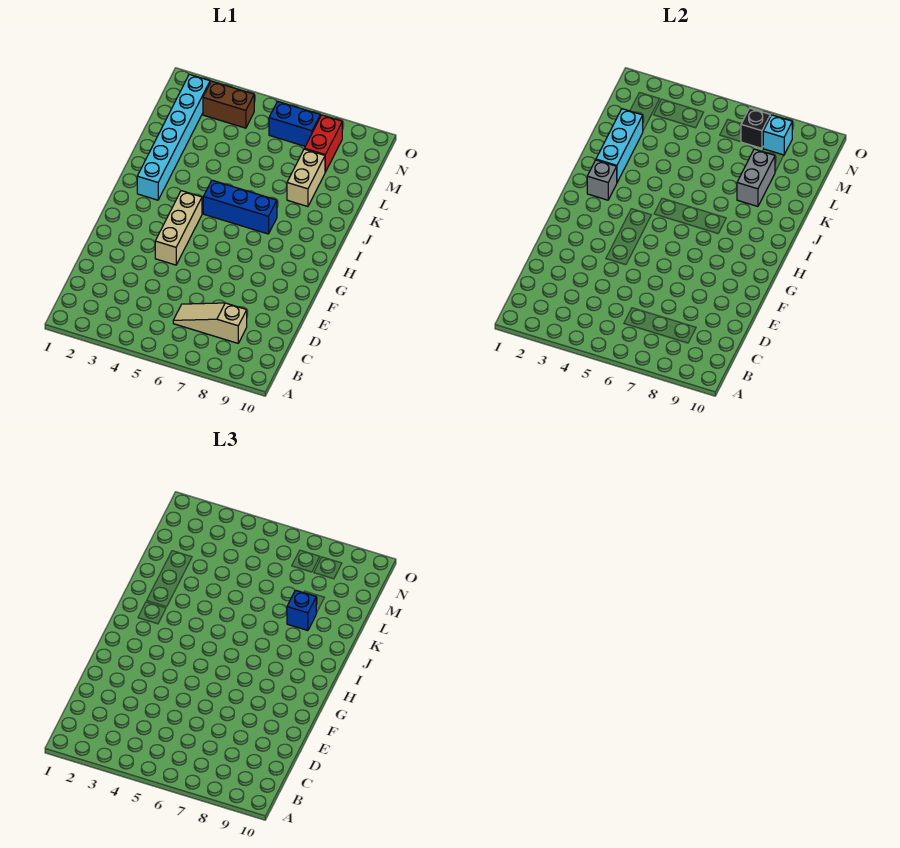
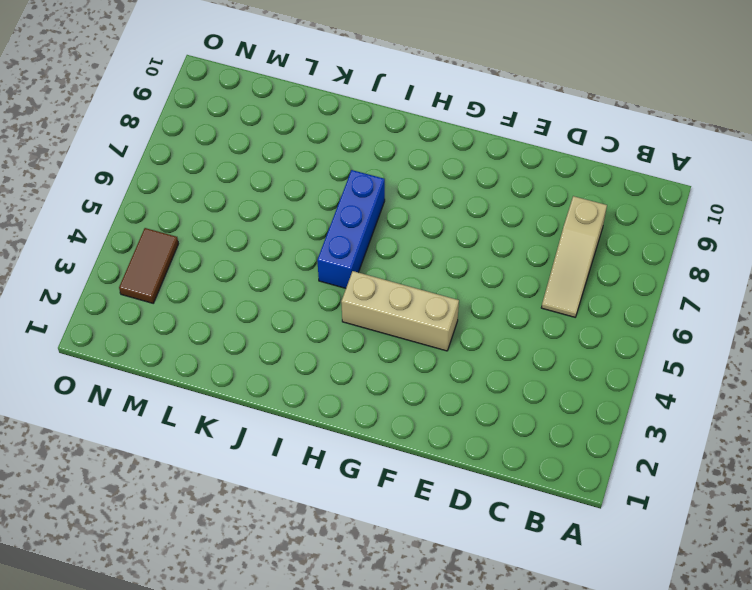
brown 1x2 tile [119,228,178,303] -> brown 1x2 brick [203,81,254,128]
none -> cyan 1x6 brick [137,74,210,200]
none -> tan 1x2 brick [287,149,325,207]
none -> red 1x2 brick [304,115,342,172]

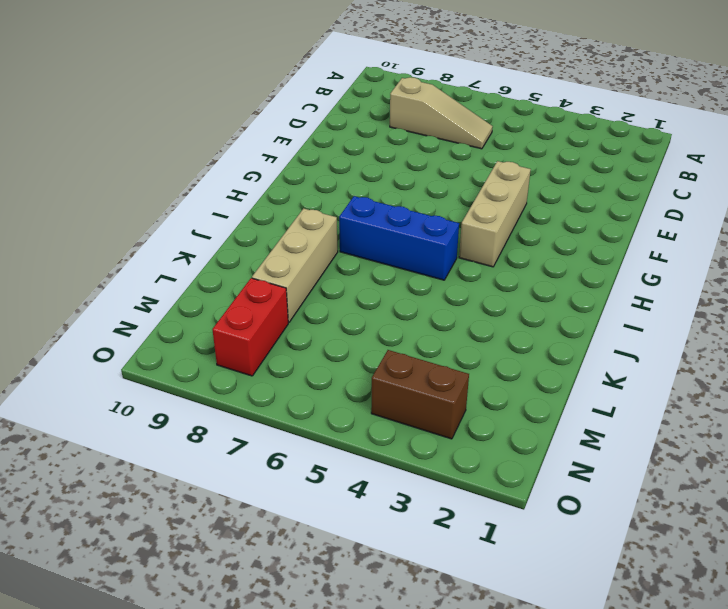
tan 1x3 brick [252,208,338,322] -> tan 1x2 brick [287,149,325,207]
none -> cyan 1x6 brick [137,74,210,200]
none -> blue 1x2 brick [269,101,320,146]
none -> grey 1x1 brick [587,160,617,200]

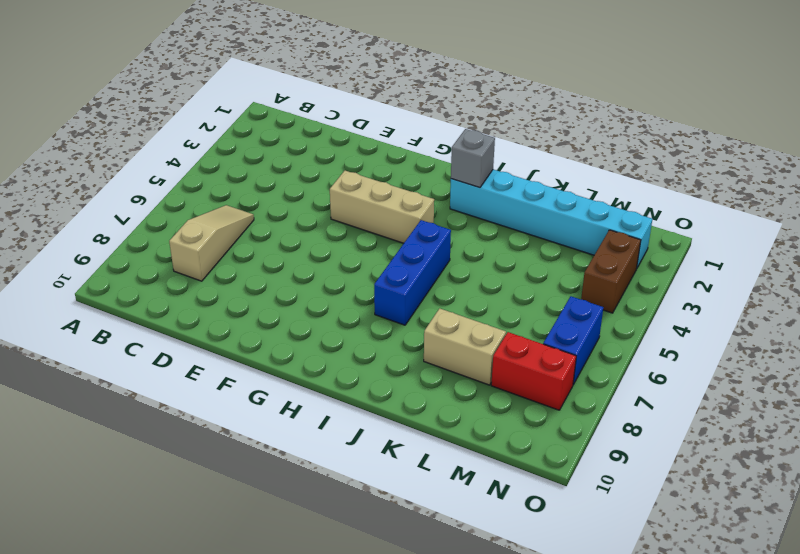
none -> cyan 1x3 brick [596,109,643,182]
none -> grey 1x2 brick [737,149,775,207]
none -> black 1x1 brick [741,108,770,148]

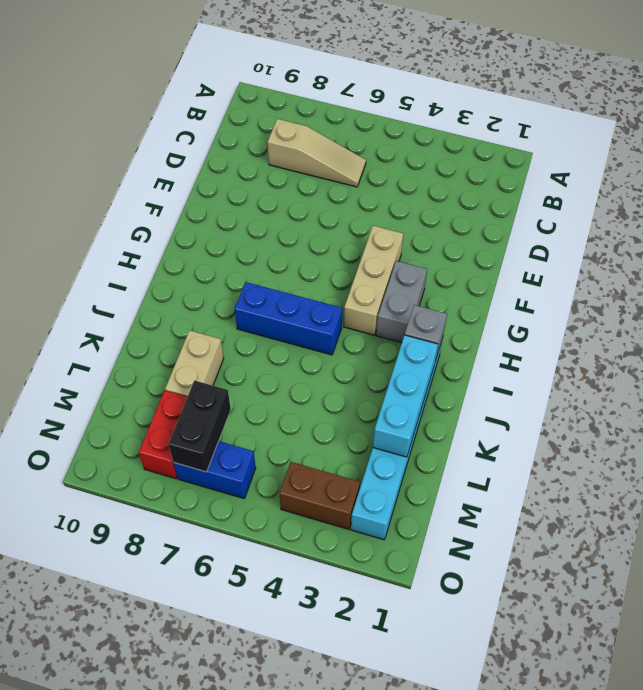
grey 1x2 brick [376,261,427,343] -> grey 1x2 brick moved to [737,149,775,207]
black 1x2 brick [168,380,231,472] -> black 1x1 brick [741,108,770,148]
none -> cyan 1x1 brick [763,115,792,155]
none -> blue 1x1 brick [287,590,316,631]

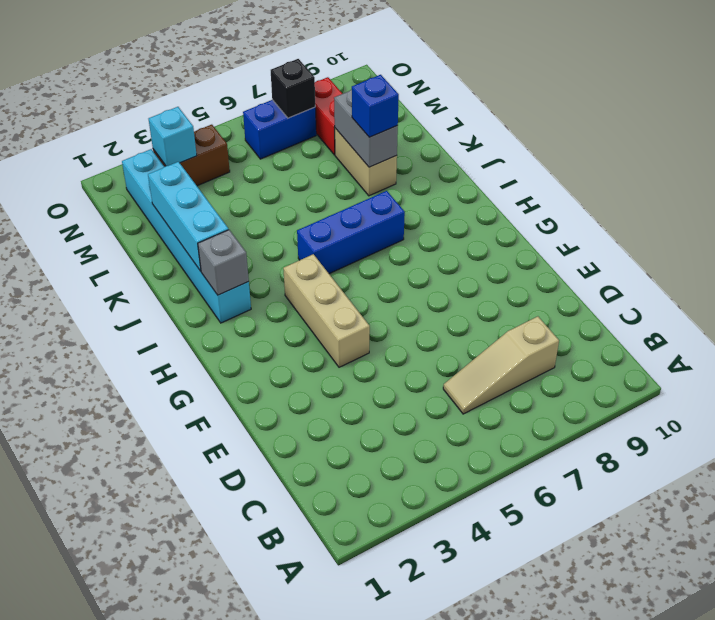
cyan 1x1 brick [149,107,197,166] -> cyan 1x1 brick moved to [763,115,792,155]

